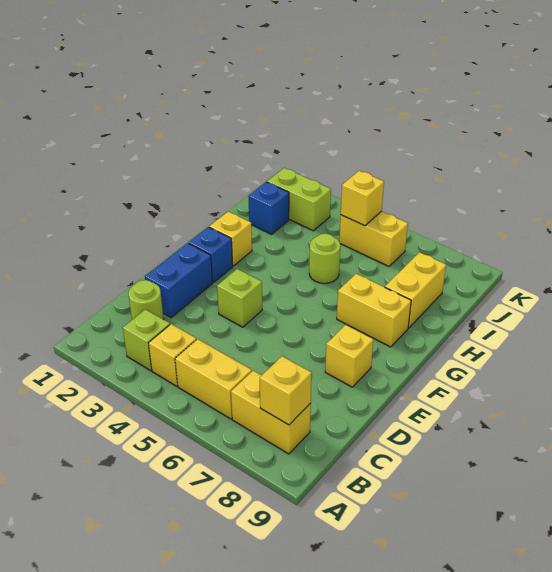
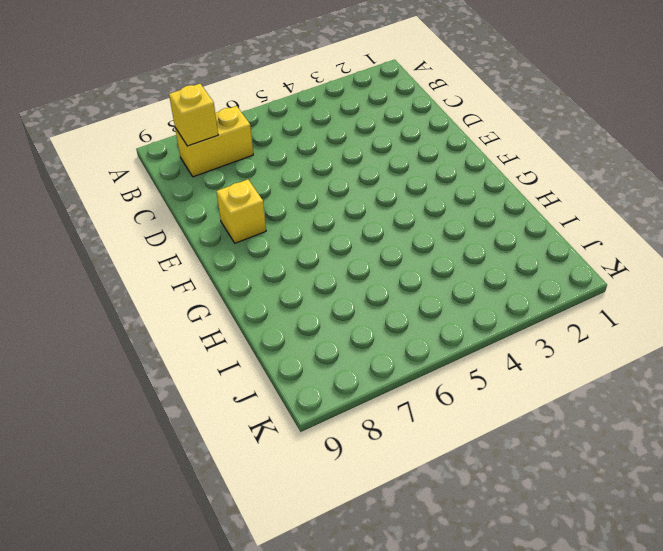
none -> lime 1x1 brick [123,309,170,371]
none -> yellow 1x1 brick [149,324,196,386]
none -> yellow 1x2 brick [175,339,252,419]

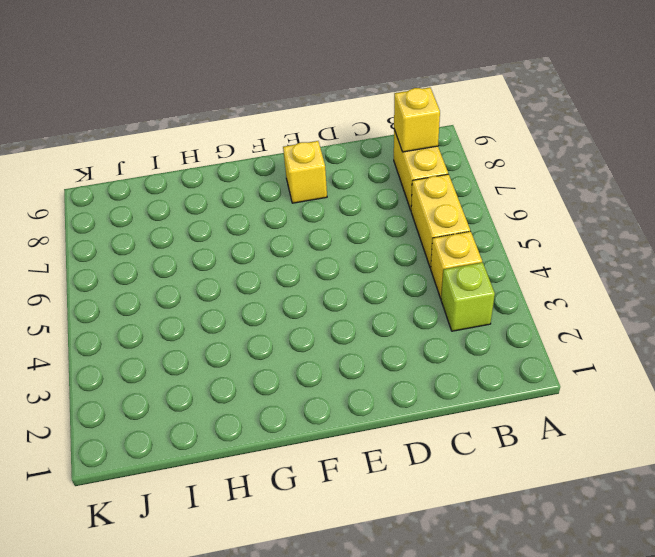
none -> lime 1x1 round brick [128,280,163,320]
none -> blue 1x2 brick [145,243,213,318]
none -> lime 1x1 brick [217,269,262,327]

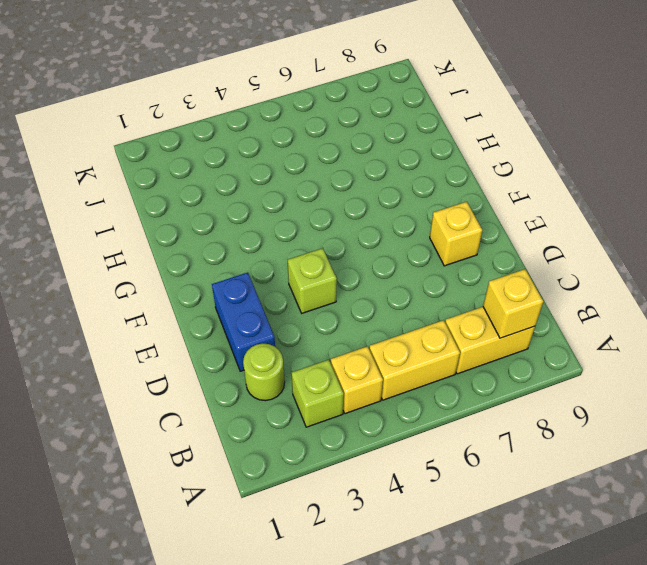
none -> blue 1x1 brick [189,227,233,283]
none -> yellow 1x1 brick [209,212,252,266]
none -> yellow 1x2 brick [337,274,411,347]

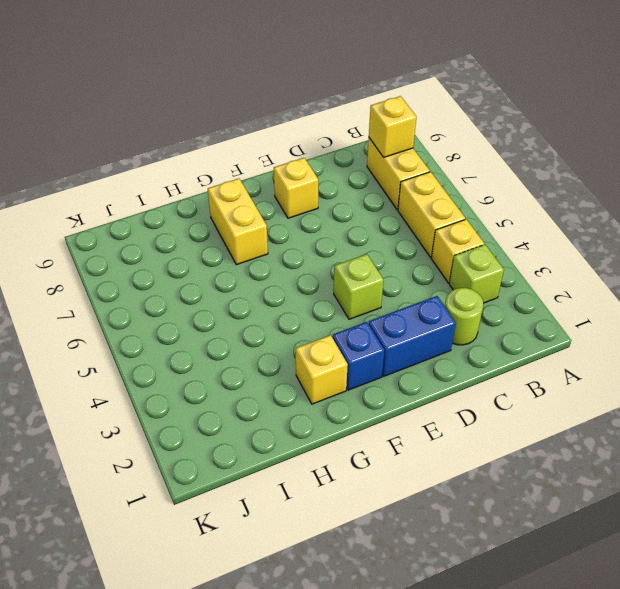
none -> lime 1x1 round brick [309,234,340,283]
none -> yellow 1x2 brick [385,252,446,328]
none -> blue 1x1 brick [248,182,289,234]

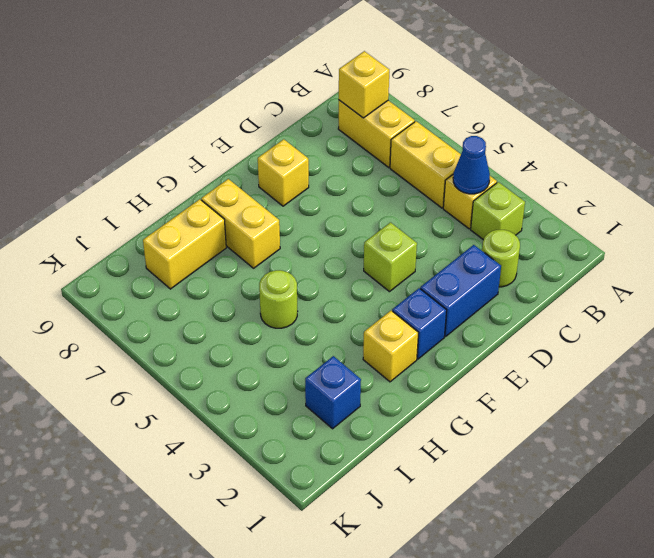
blue 1x1 cone [453,136,490,194] -> none
none -> lime 1x2 brick [267,168,331,231]
none -> yellow 1x2 brick [339,211,408,266]
none -> yellow 1x1 brick [341,171,384,226]

